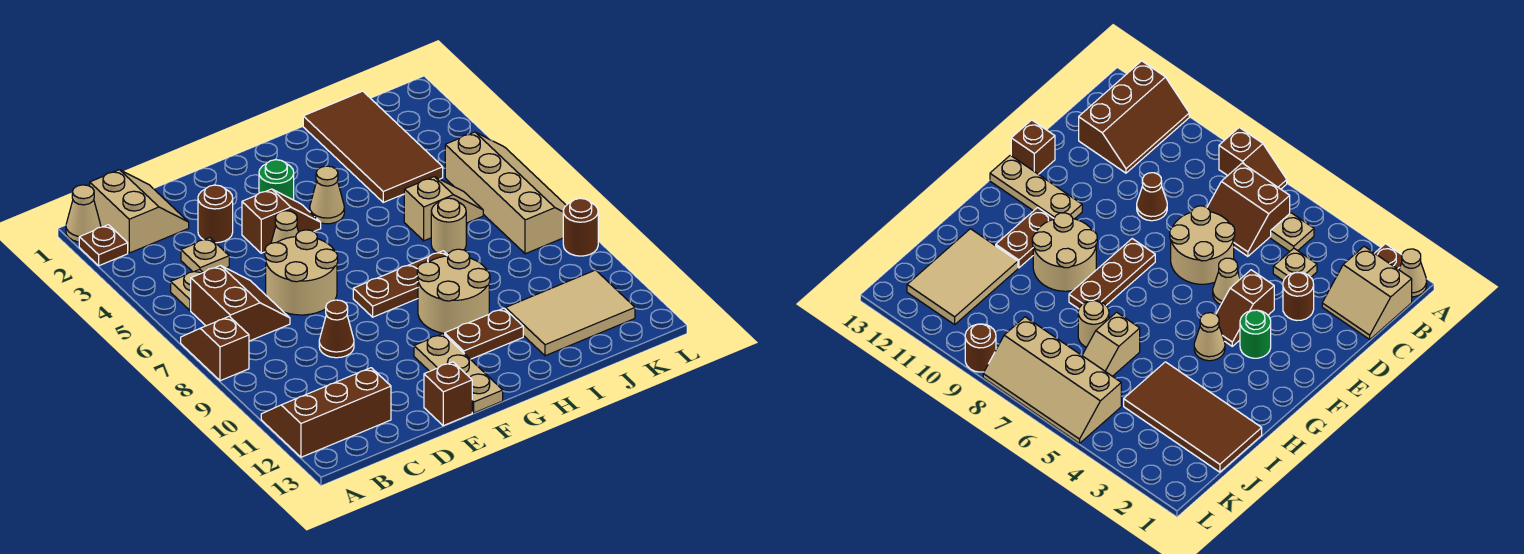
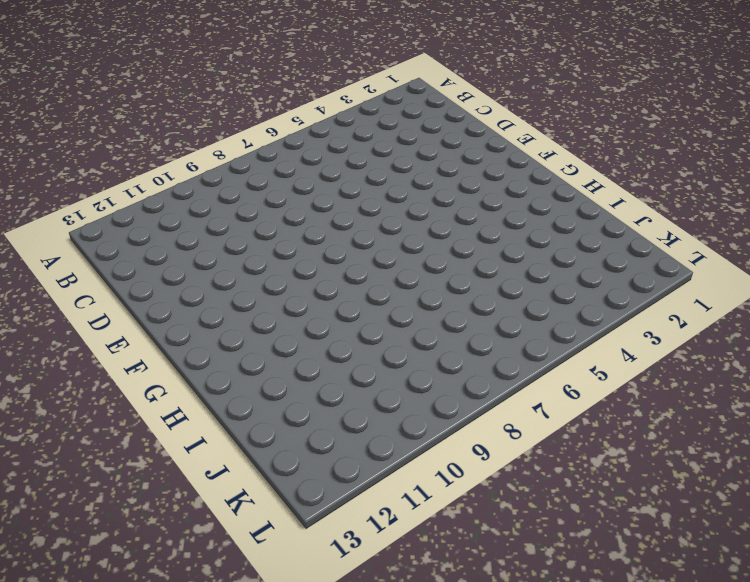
none -> tan 1x1 cone [66,185,101,242]
none -> brown 1x1 plate [79,225,128,266]
none -> brown 1x2 slope [181,316,249,381]

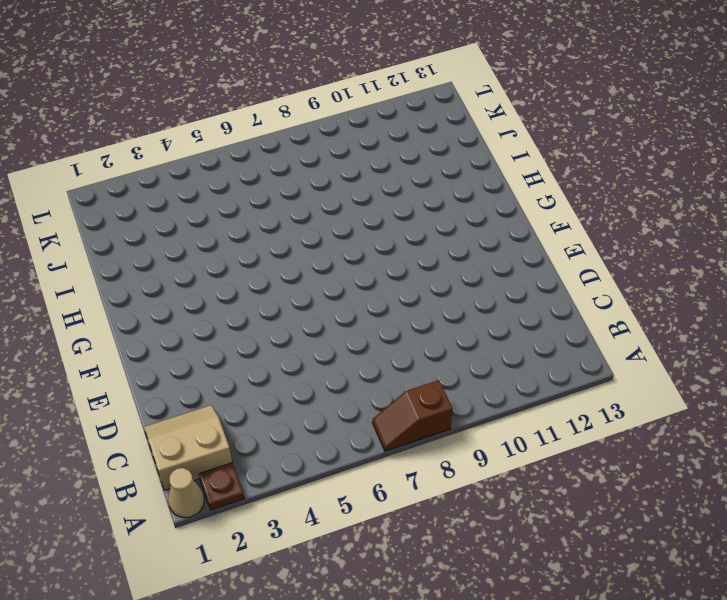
none -> brown 2x3 slope [261,368,391,457]
none -> tan 1x1 plate [171,270,203,310]
none -> brown 2x2 slope [191,266,290,341]

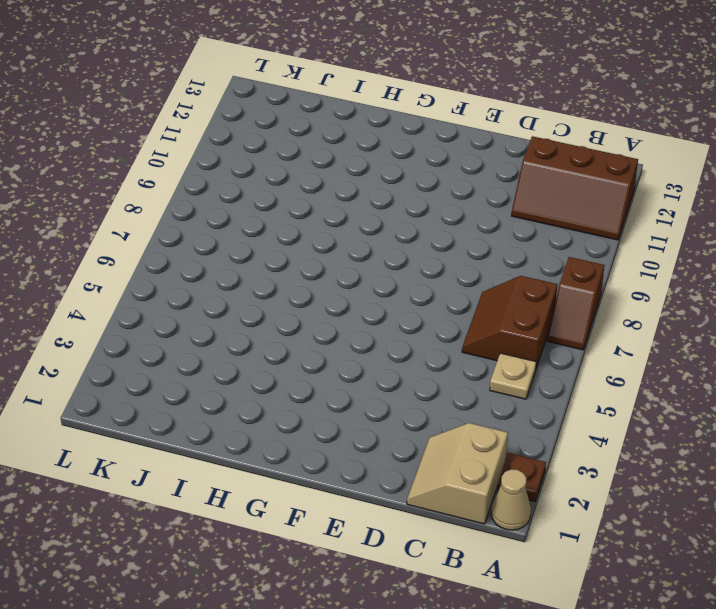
none -> tan 1x1 plate [181,238,229,273]
none -> brown 1x1 round brick [198,185,233,243]
none -> tan 2x2 round brick [265,230,338,315]

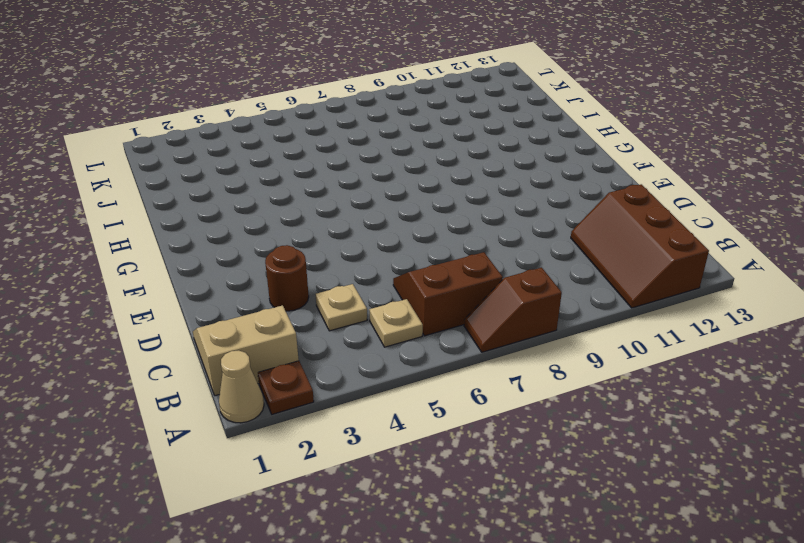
none -> tan 2x2 round brick [265,230,338,315]
none -> brown 1x1 cone [319,300,354,358]
none -> brown 1x2 slope [242,189,321,253]

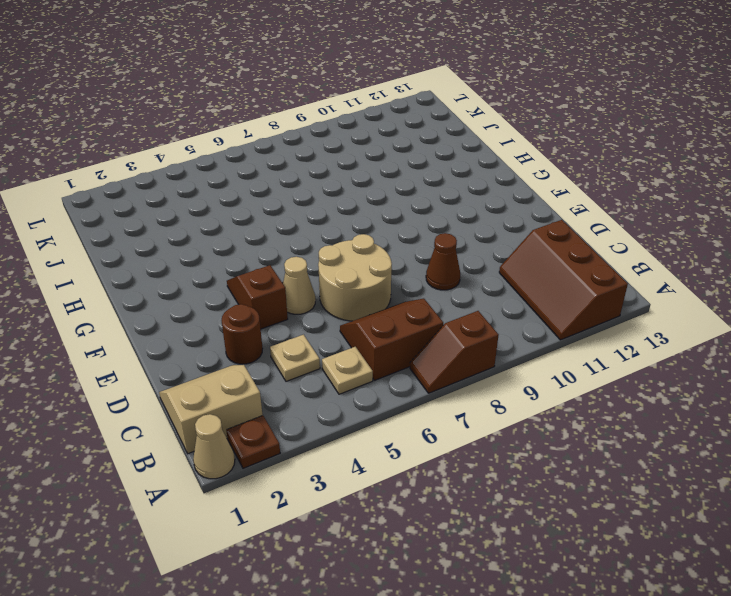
none -> brown 1x1 brick [424,362,472,426]
none -> green 1x1 round brick [259,160,294,200]
none -> brown 1x3 plate [353,251,448,317]

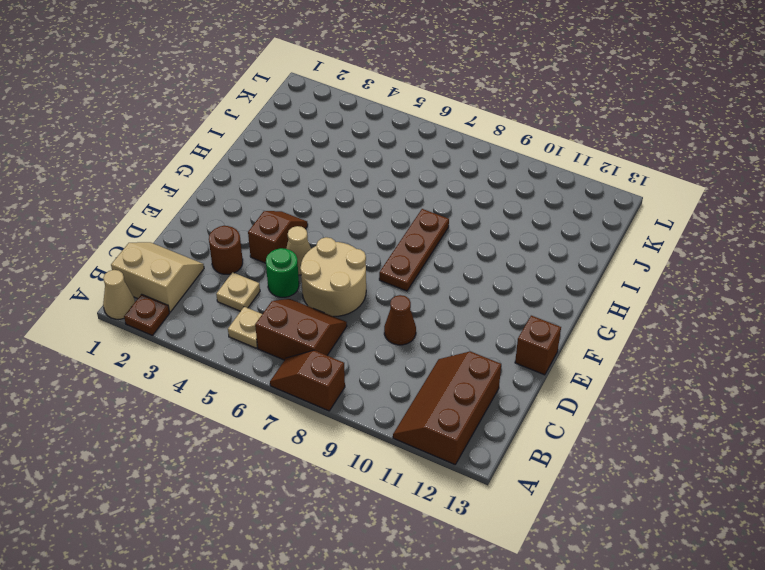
green 1x1 round brick [266,248,299,297] -> green 1x1 round brick moved to [259,160,294,200]
none -> tan 1x3 plate [414,334,503,413]
none -> tan 1x1 cone [310,166,344,224]
none -> tan 2x2 round brick [417,249,490,334]

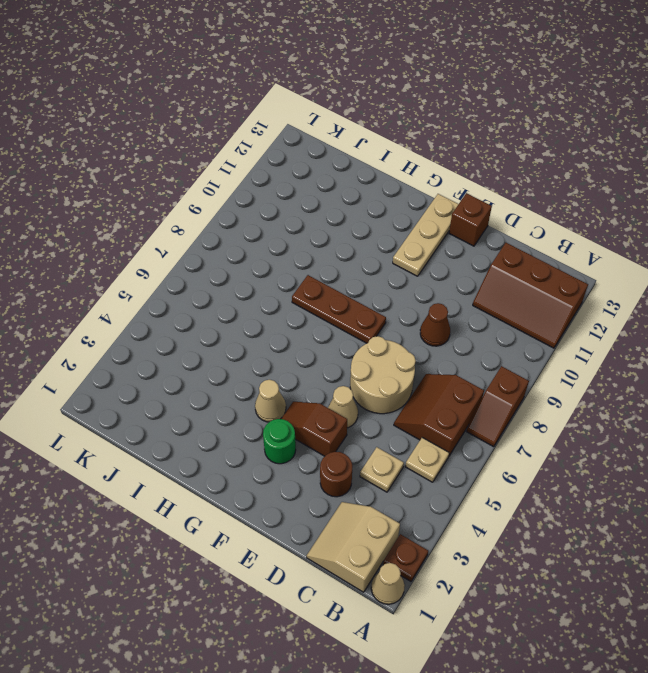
none -> tan 2x2 round brick [417,249,490,334]
none -> brown 1x2 plate [445,308,523,359]
none -> brown 2x4 tile [303,91,443,202]

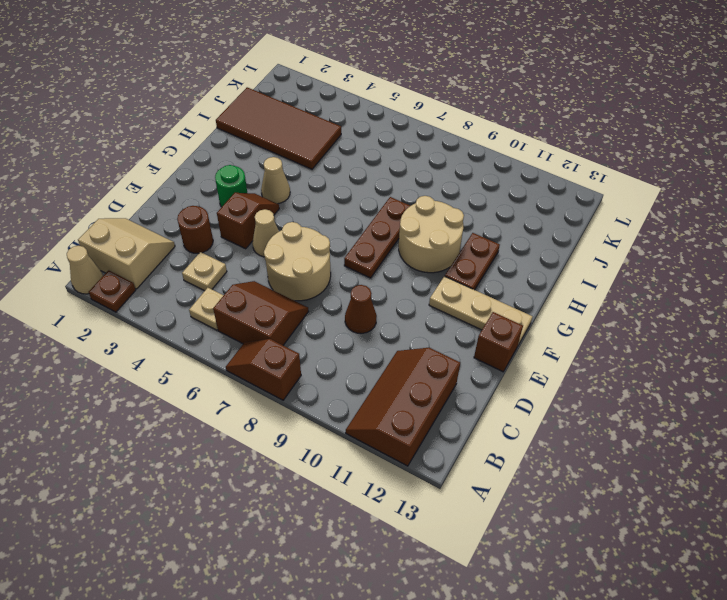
none -> tan 1x2 slope [404,177,483,241]
none -> tan 1x1 round brick [431,198,466,255]
none -> tan 2x3 tile [506,270,635,356]

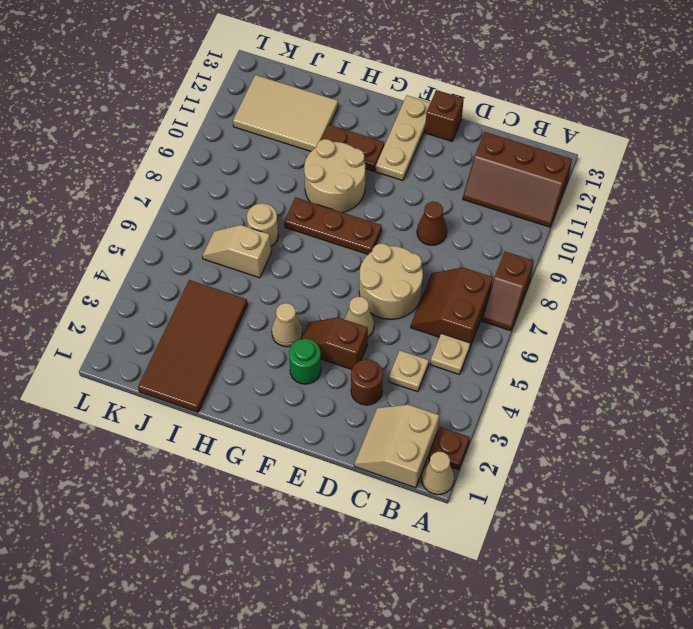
none -> tan 2x4 slope [445,132,566,254]
none -> brown 1x1 round brick [563,198,598,256]

